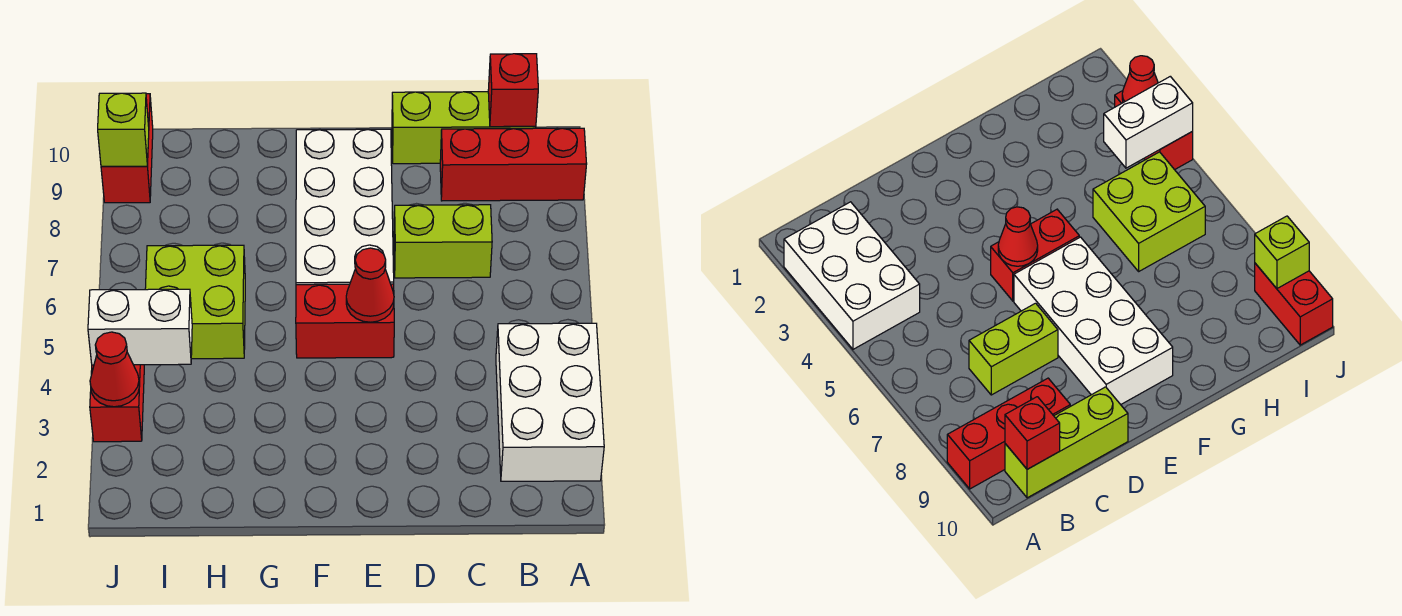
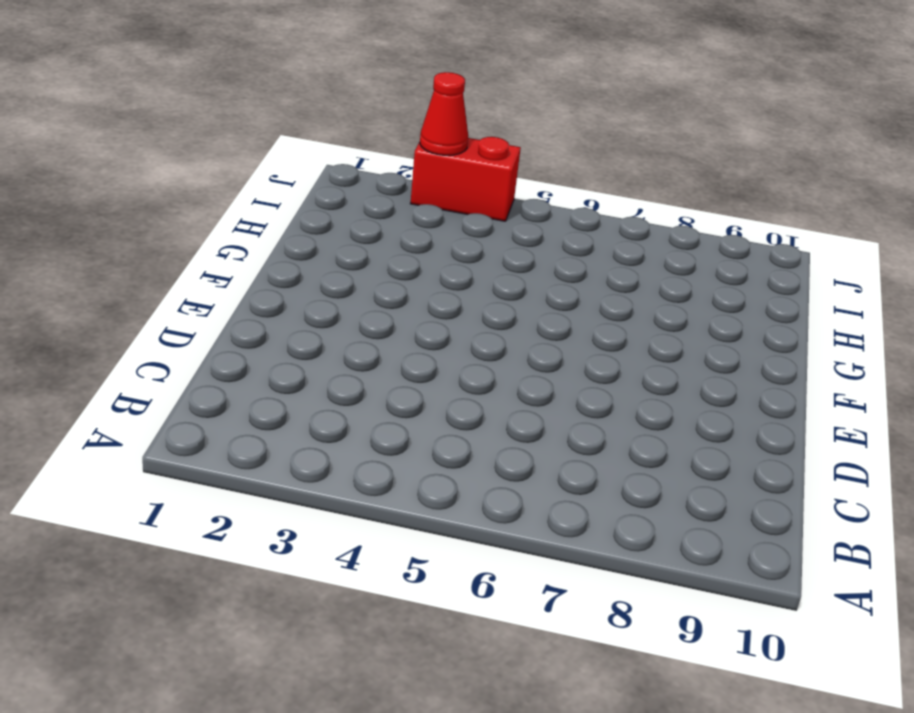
none -> white 2x3 brick [496,323,604,481]
none -> red 1x3 brick [440,128,587,201]
none -> lime 1x3 brick [392,92,536,164]

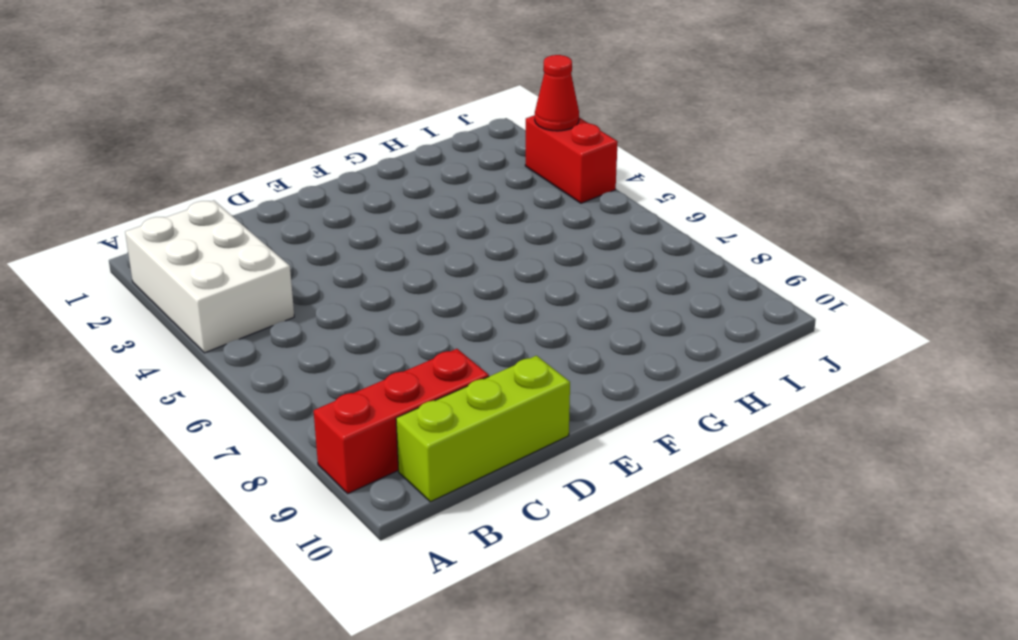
none -> lime 1x2 brick [394,205,492,278]
none -> red 1x2 brick [296,284,394,358]
none -> white 2x4 brick [296,129,394,285]

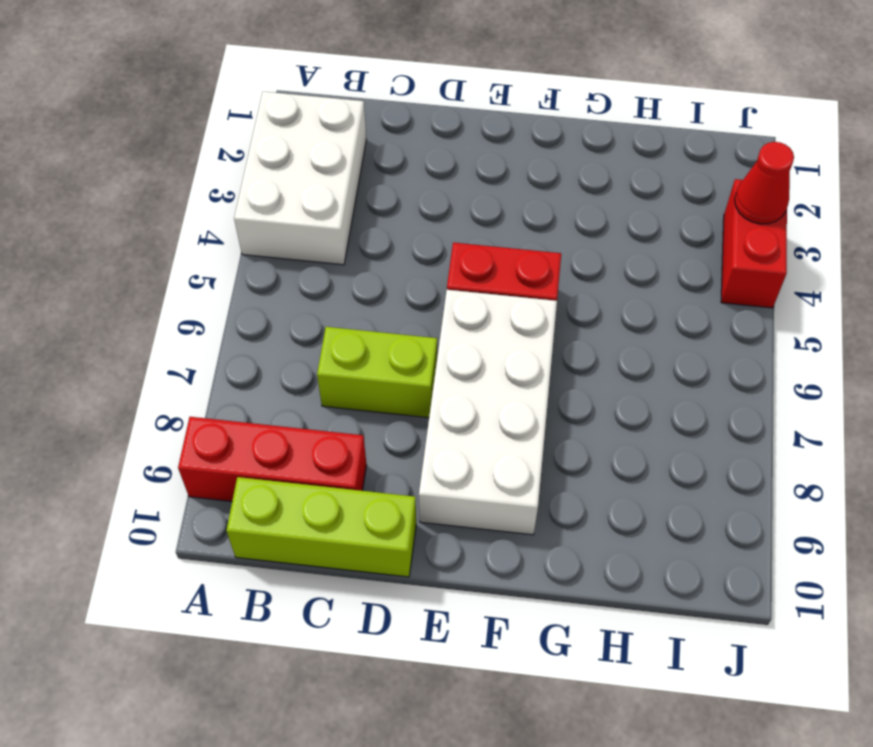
none -> lime 2x2 brick [145,245,245,359]
none -> red 1x2 brick [101,94,153,203]
none -> red 1x1 brick [488,54,538,127]

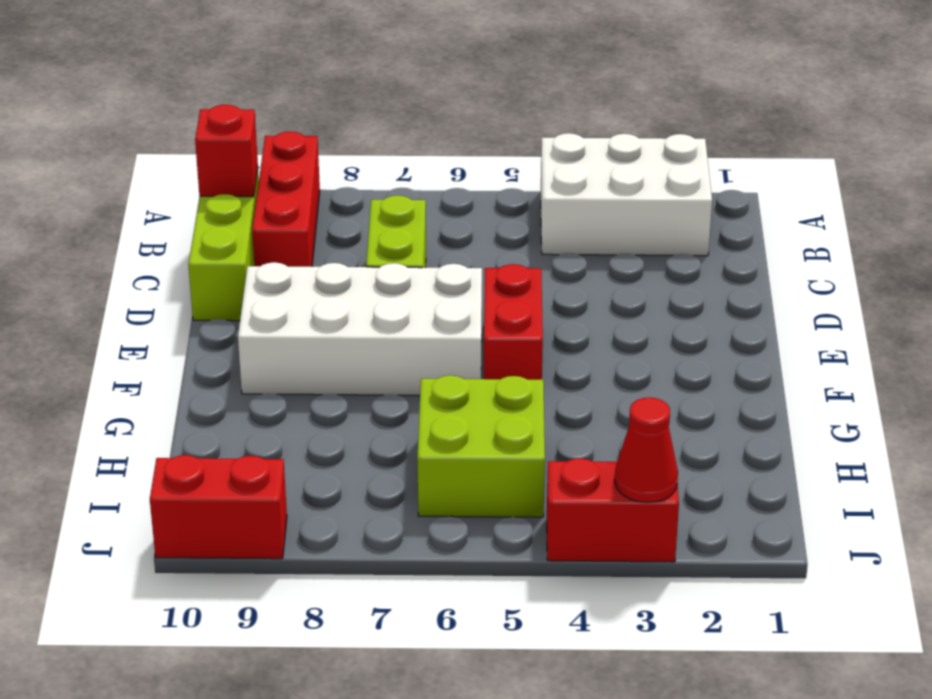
none -> red 1x1 cone [346,248,394,322]
none -> white 1x2 brick [88,289,192,365]
none -> lime 1x1 brick [98,93,149,166]

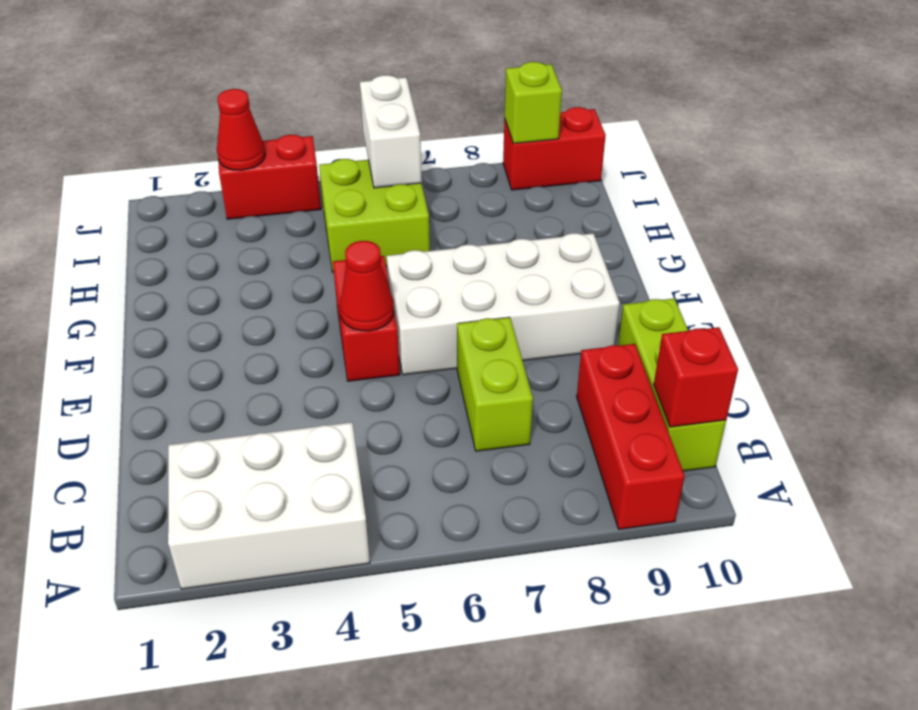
white 1x2 brick [360,75,422,188] -> white 1x2 brick moved to [88,289,192,365]

